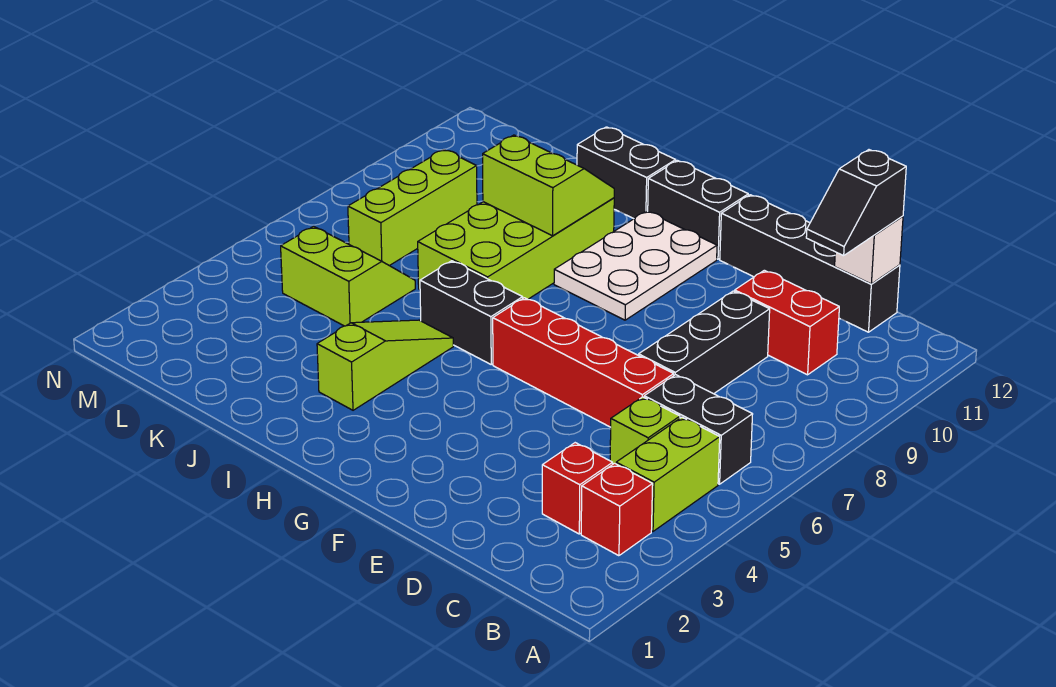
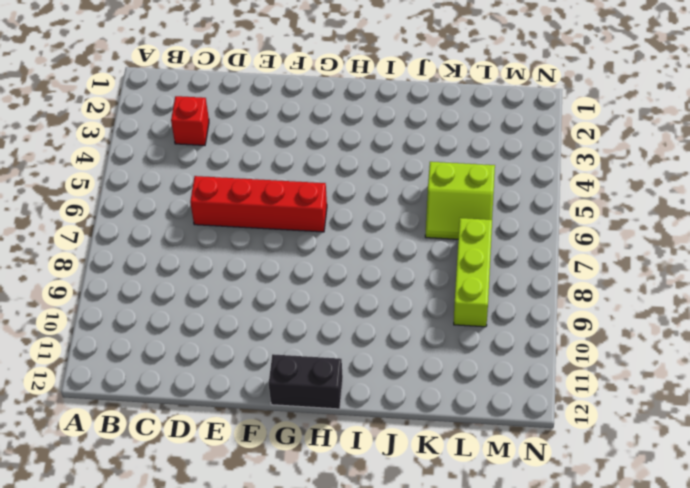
none -> red 1x1 brick [581,463,653,556]
none -> lime 1x2 brick [616,417,720,531]
none -> black 1x2 brick [644,375,753,484]

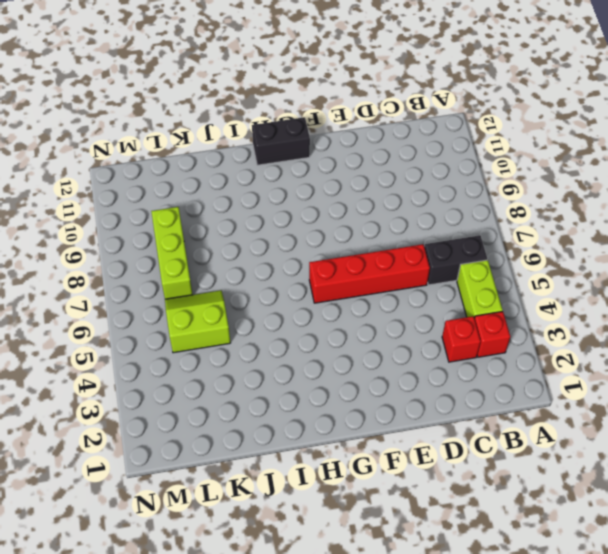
none -> lime 1x1 brick [610,397,680,464]
none -> red 1x2 brick [735,270,839,375]
none -> black 1x4 brick [720,195,900,332]

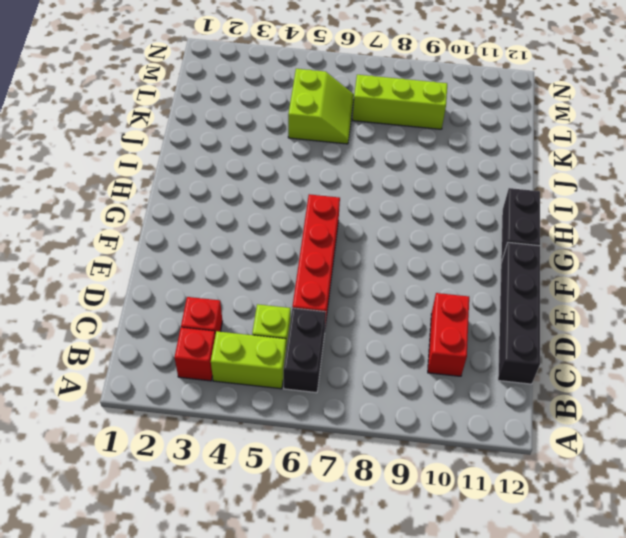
none -> black 1x3 brick [639,291,770,394]
none -> white 2x3 plate [554,211,717,320]
none -> black 1x2 brick [420,261,523,364]

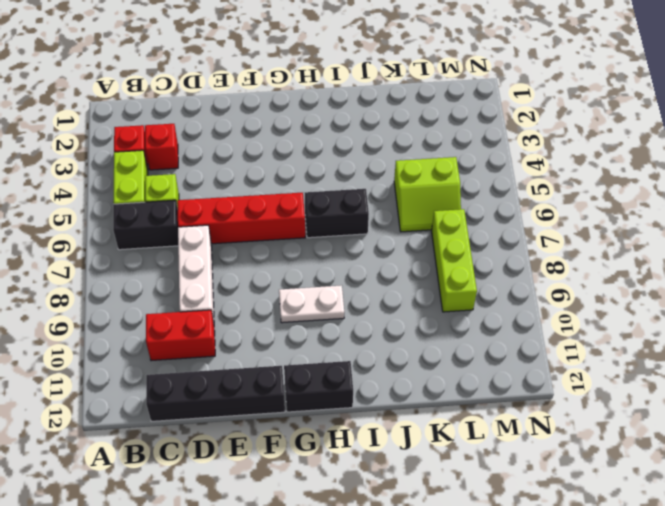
white 1x3 brick [178,225,214,322] -> black 1x3 brick [639,291,770,394]
white 1x2 plate [279,285,344,323] -> white 2x3 plate [554,211,717,320]
none -> lime 1x3 slope [317,320,453,410]
none -> lime 2x4 brick [418,198,614,299]
none -> black 1x2 brick [577,127,676,219]

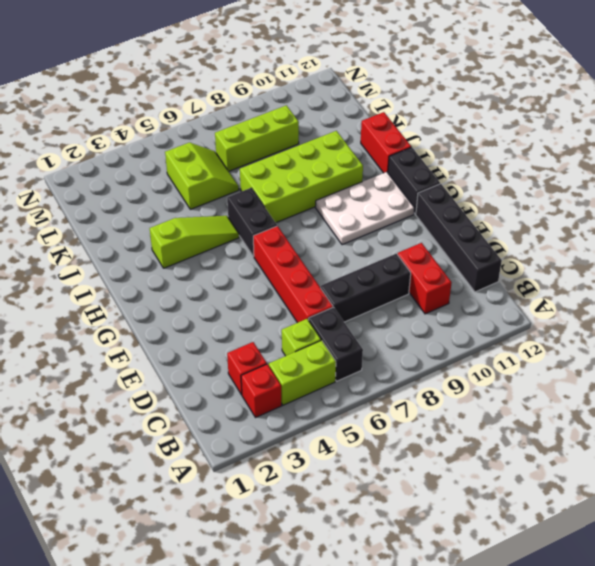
red 1x2 brick [361,112,411,173] -> black 1x2 brick [577,127,676,219]
none -> white 1x1 brick [835,216,903,284]
none -> lime 2x2 slope [483,135,614,236]
none -> black 1x2 slope [806,150,906,256]

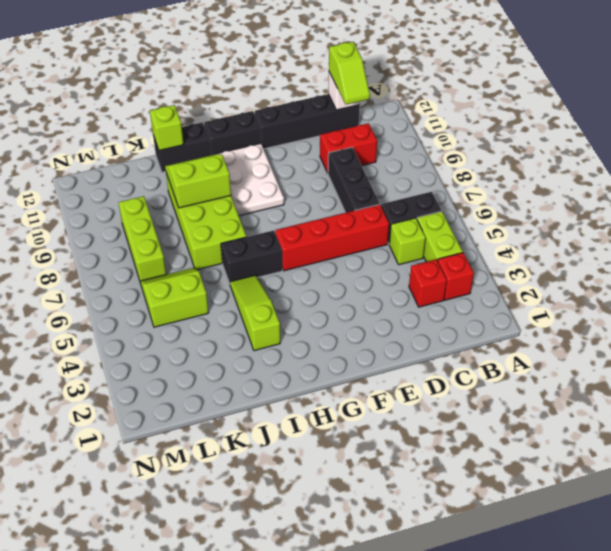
lime 1x2 slope [329,42,370,104] -> black 1x2 slope [806,150,906,256]
lime 1x1 brick [150,105,183,150] -> none

